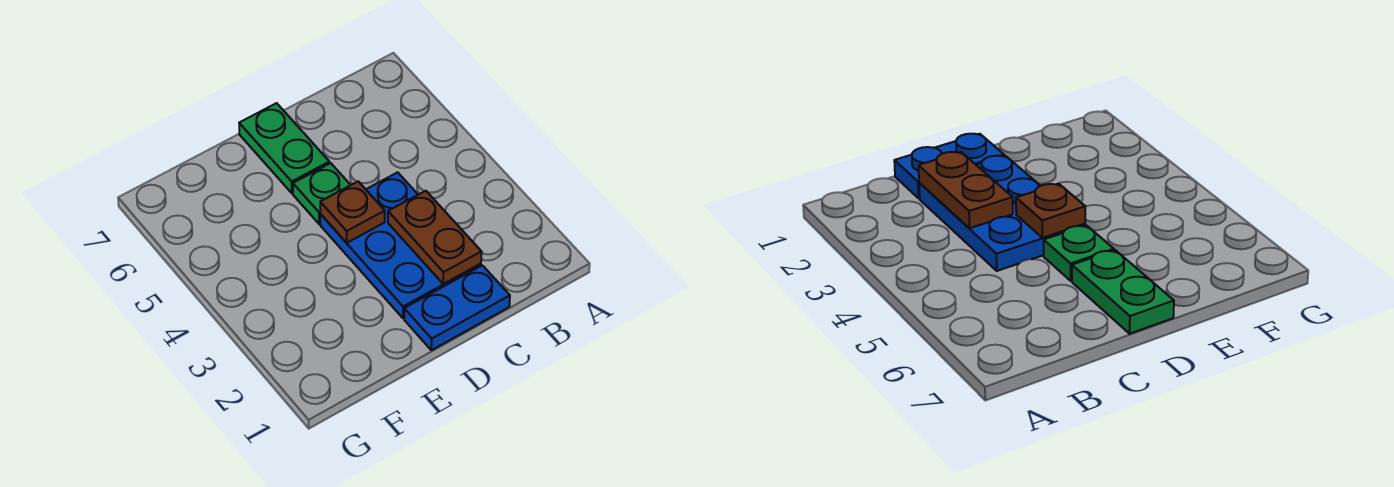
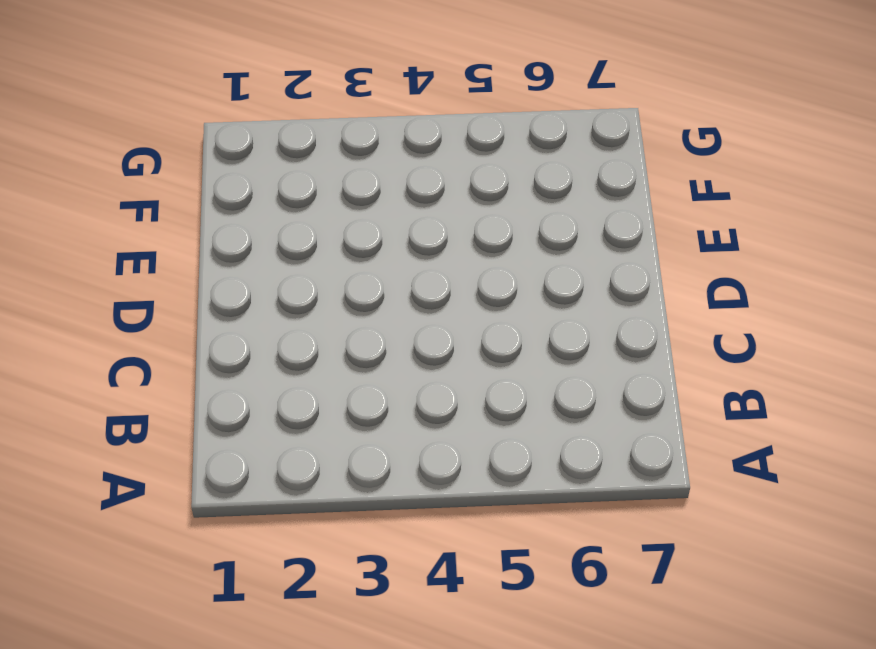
none -> blue 1x2 plate [404,265,510,350]
none -> blue 2x3 plate [320,172,481,318]

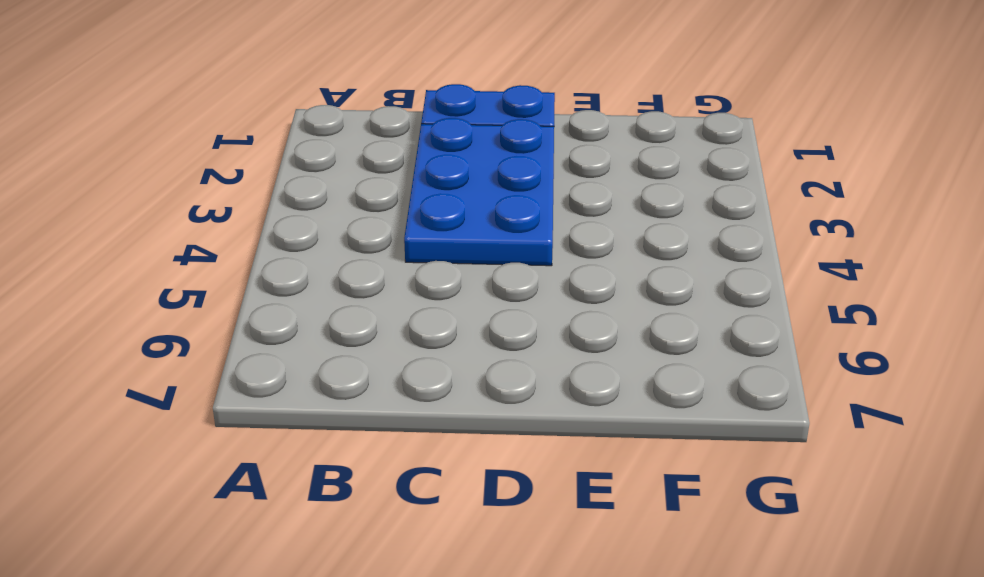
none -> green 1x1 plate [293,163,350,224]
none -> green 1x2 plate [239,103,329,193]

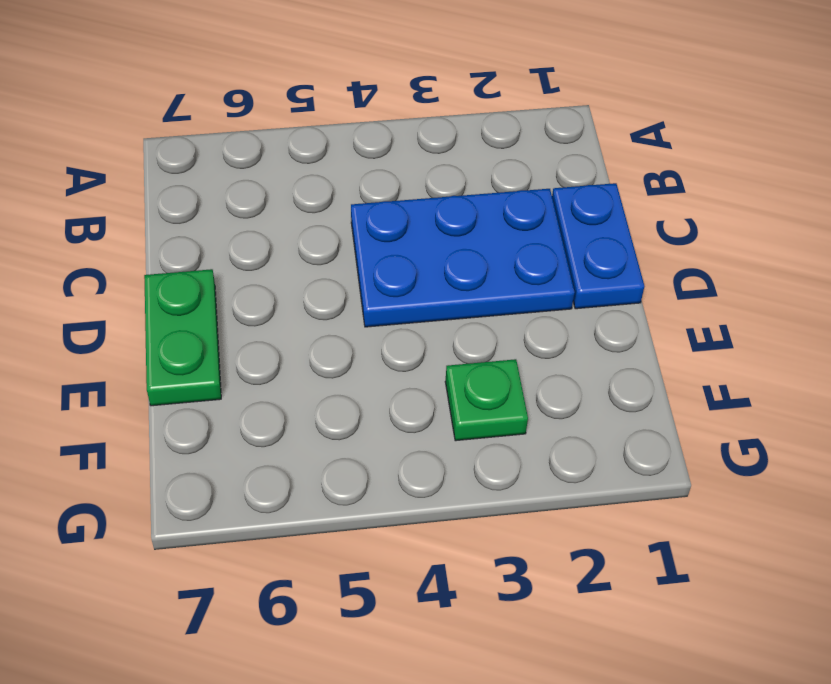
green 1x2 plate [144,269,221,406] -> green 1x2 plate turned to [239,103,329,193]
green 1x1 plate [445,359,528,441] -> green 1x1 plate moved to [293,163,350,224]
none -> brown 1x2 plate [388,191,482,284]
none -> brown 1x1 plate [320,181,385,243]

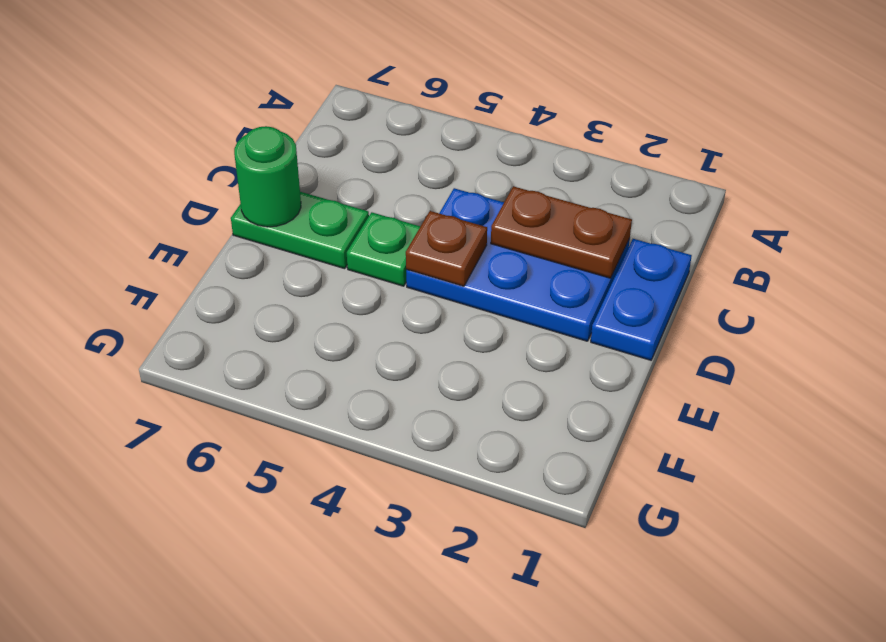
green 1x1 round brick [234,126,301,227] -> none

